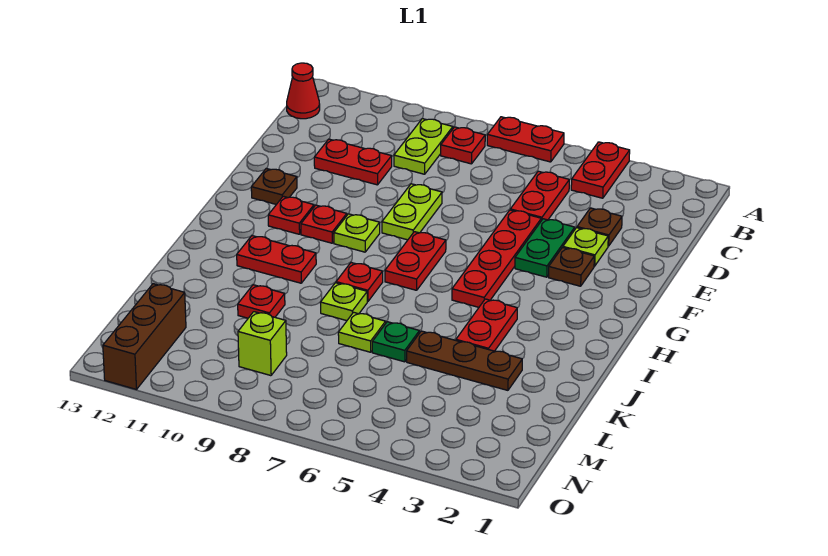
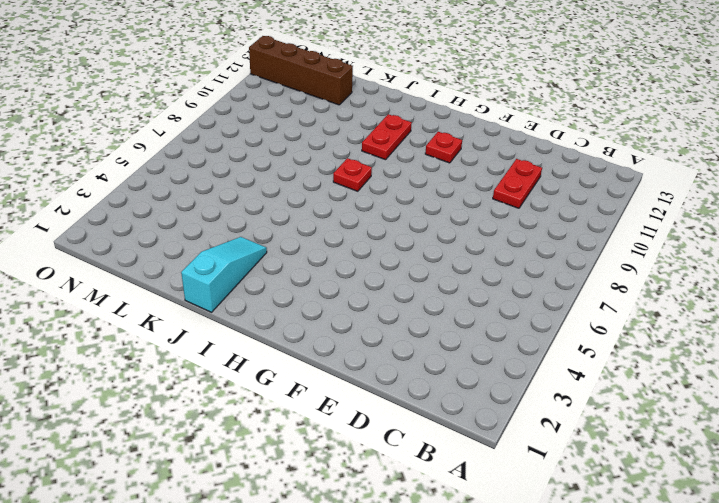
cyan 1x3 slope [181,237,267,312] -> none
brown 1x4 brick [249,36,353,105] -> brown 1x3 brick [103,284,186,389]
none -> red 1x2 plate [571,142,630,198]
none -> red 1x2 plate [487,117,564,162]
none -> red 1x1 plate [441,127,485,164]

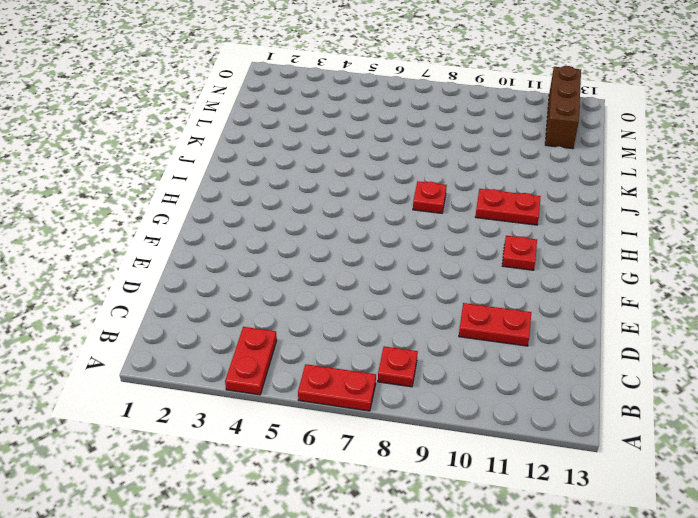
none -> lime 1x2 plate [394,119,453,174]
none -> red 1x1 cone [287,63,320,119]
none -> red 1x2 plate [510,171,569,221]

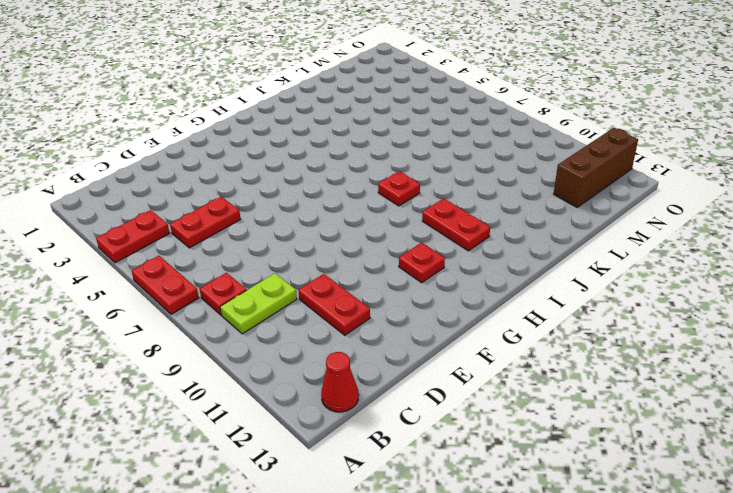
none -> brown 1x1 plate [577,208,622,246]
none -> lime 1x1 plate [563,228,608,266]
none -> green 1x2 plate [515,219,575,277]

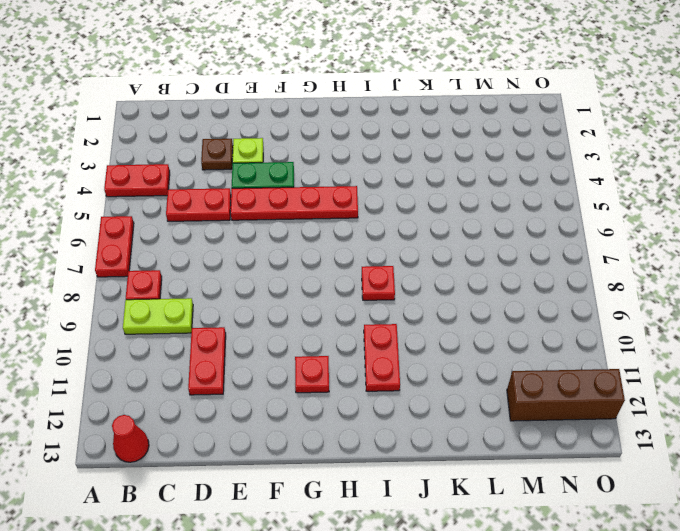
none -> lime 1x2 plate [382,184,442,240]
none -> brown 1x1 plate [549,248,594,286]
none -> brown 1x1 plate [251,168,297,204]

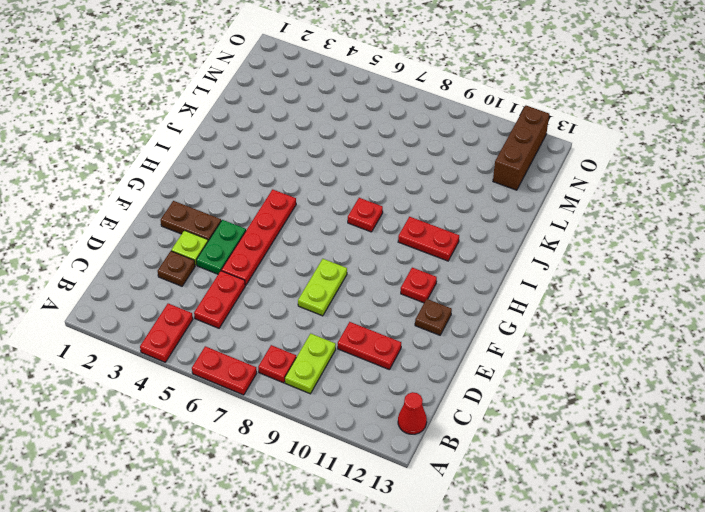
brown 1x2 plate [161,201,221,241] -> brown 1x1 plate [549,248,594,286]
none -> red 1x2 plate [385,232,446,290]
none -> lime 1x1 plate [334,214,380,252]
none -> red 1x1 plate [301,205,347,243]

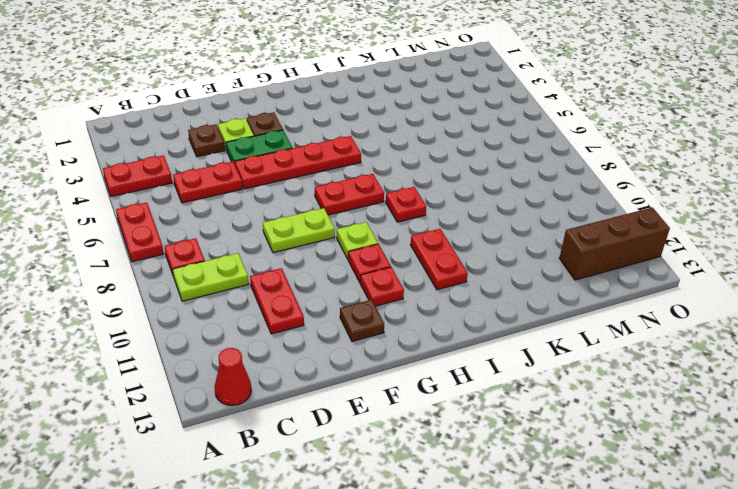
none -> red 1x2 plate [456,299,517,351]
none -> lime 1x1 plate [320,283,367,321]
none -> brown 1x3 plate [407,331,522,390]

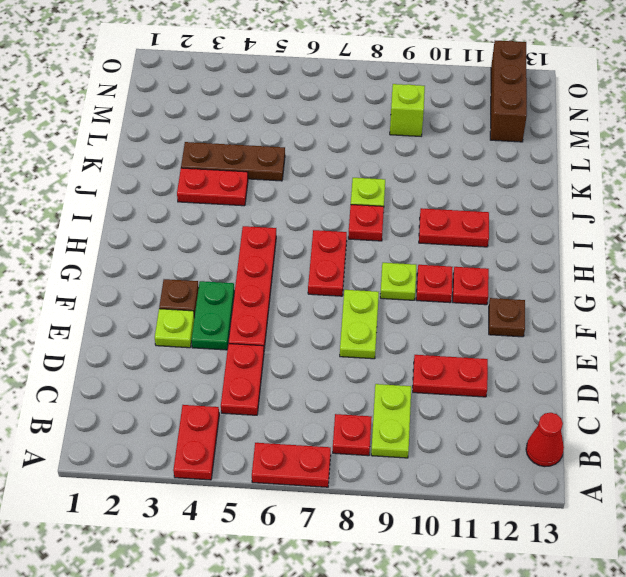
red 1x2 plate [177,168,248,206] -> red 1x2 plate turned to [456,299,517,351]
none -> brown 1x1 plate [577,208,622,246]
none -> green 1x1 plate [372,322,419,362]
none -> lime 1x1 plate [338,312,386,352]

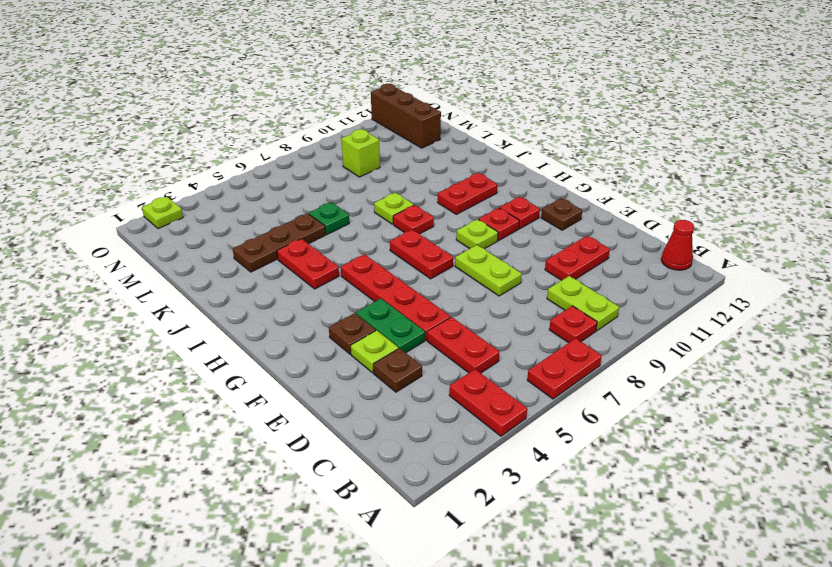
lime 1x1 plate [142,197,183,229] -> lime 1x1 plate moved to [338,312,386,352]
none -> red 1x1 plate [238,285,285,318]

